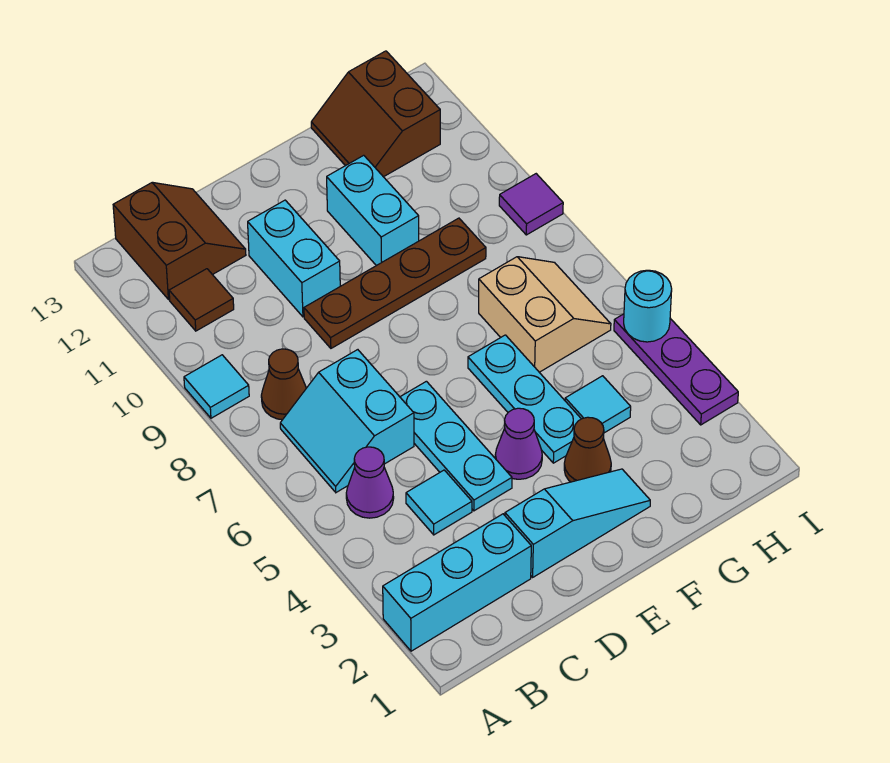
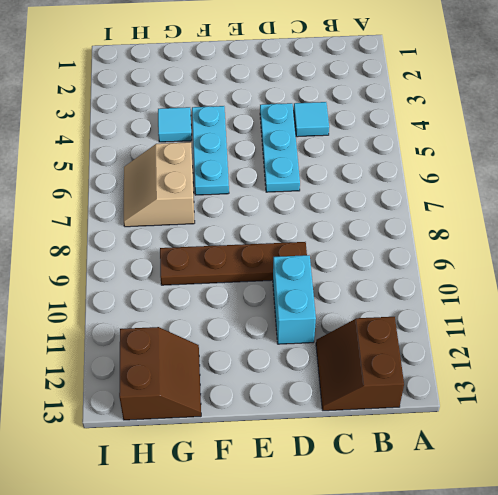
none -> cyan 1x3 brick [383,514,531,651]
none -> cyan 1x1 tile [184,355,249,418]
none -> purple 1x1 cone [346,447,394,518]

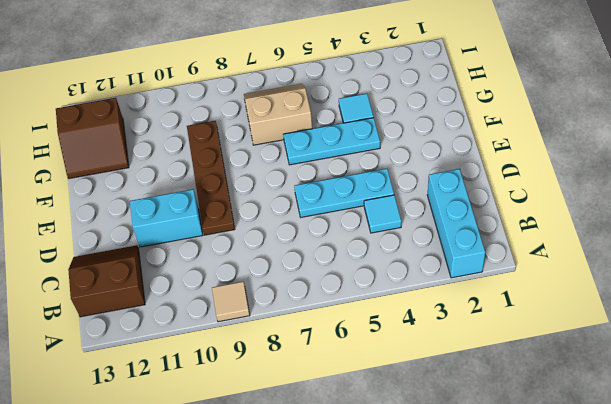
tan 1x1 tile [212,282,250,322] -> cyan 1x1 tile [184,355,249,418]
none -> purple 1x1 cone [346,447,394,518]
none -> cyan 2x2 slope [280,350,414,492]
none -> brown 1x1 cone [261,349,306,420]

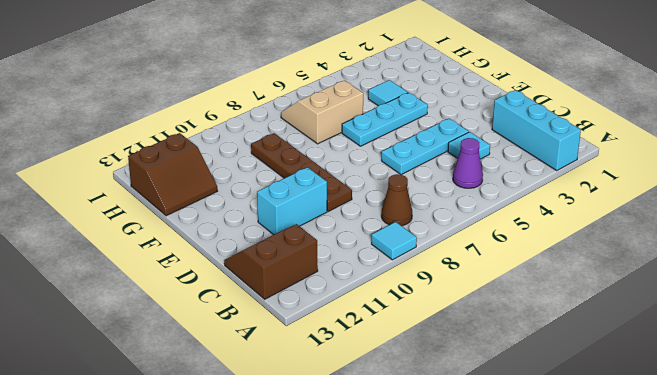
none -> cyan 2x2 slope [280,350,414,492]
none -> brown 1x1 tile [169,269,234,331]
none -> cyan 1x3 slope [505,469,650,577]

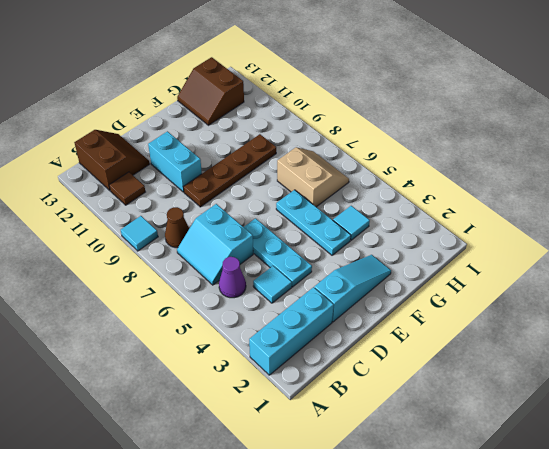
none -> purple 1x1 cone [495,408,542,479]
none -> brown 1x1 cone [564,417,611,482]
none -> cyan 1x2 brick [327,155,419,266]

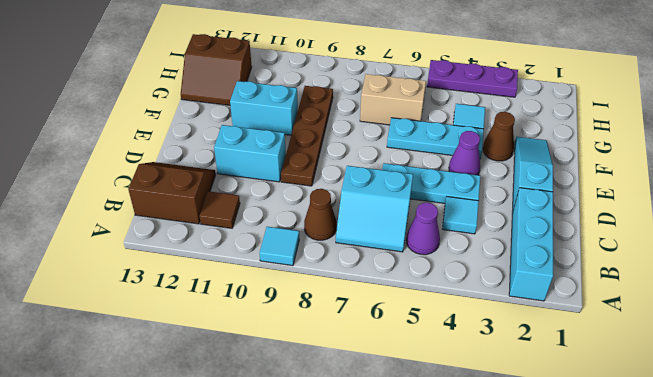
none -> purple 1x1 tile [499,174,563,235]
none -> cyan 1x1 round brick [624,270,672,342]

